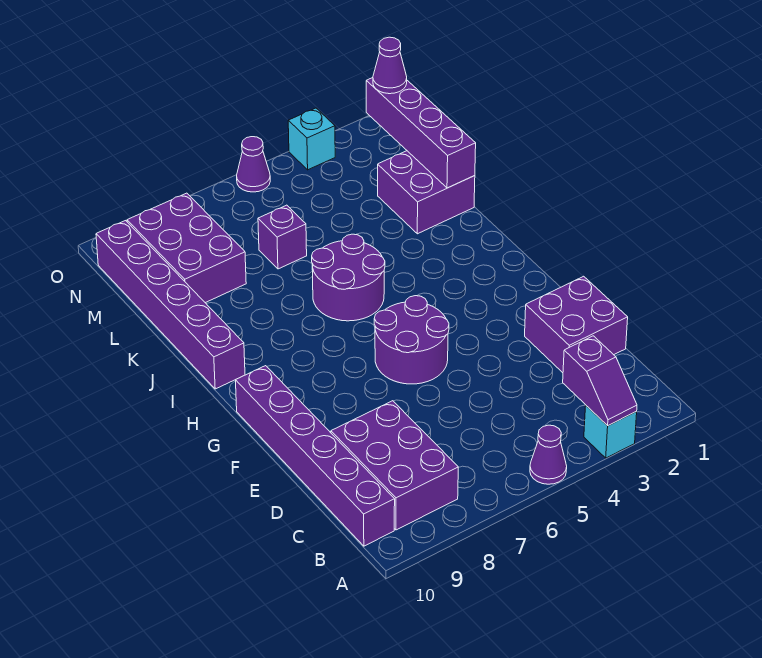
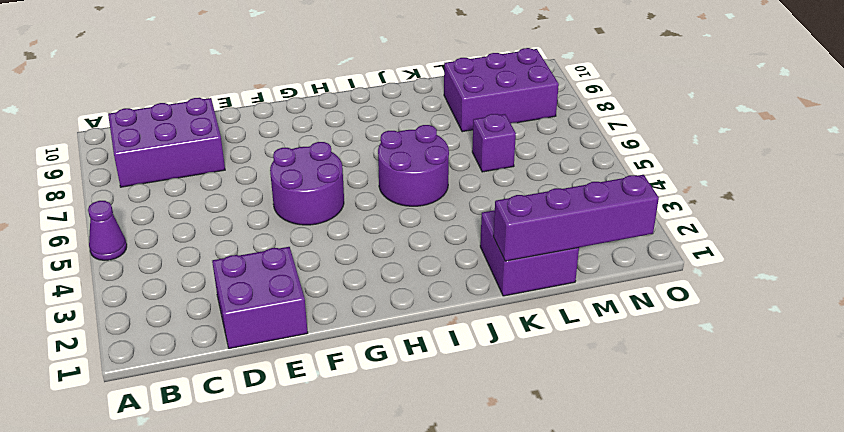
none -> cyan 1x1 brick [584,406,637,458]
none -> purple 1x6 brick [236,366,395,546]
none -> purple 1x6 brick [96,221,245,389]

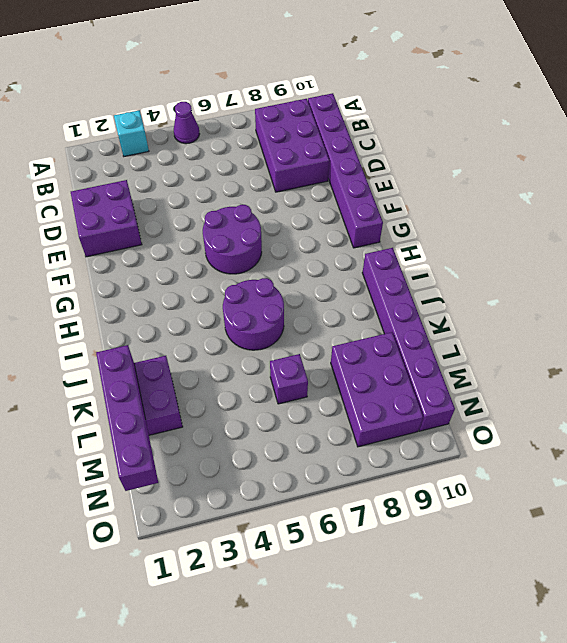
none -> cyan 1x1 brick [288,108,335,170]
none -> purple 1x1 cone [237,137,270,192]
none -> purple 1x2 slope [563,336,637,426]

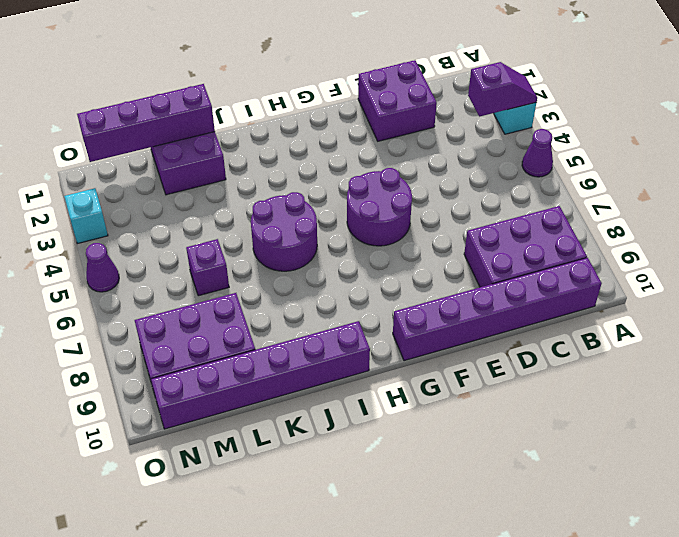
none -> purple 1x1 cone [373,37,407,94]

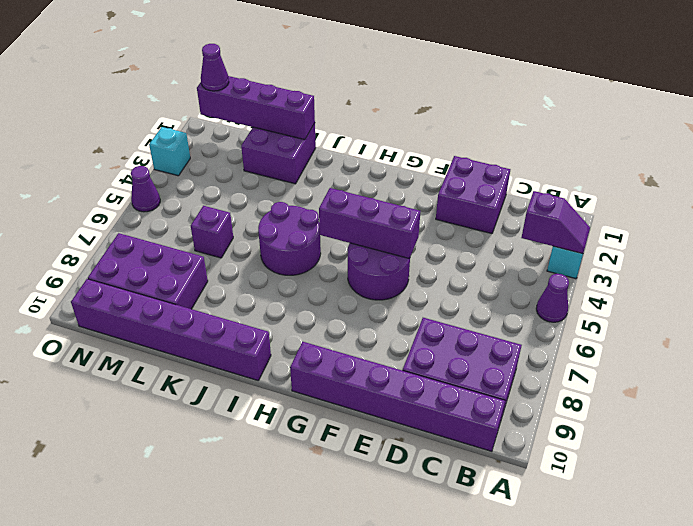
purple 1x3 brick [319,188,421,258] -> none

